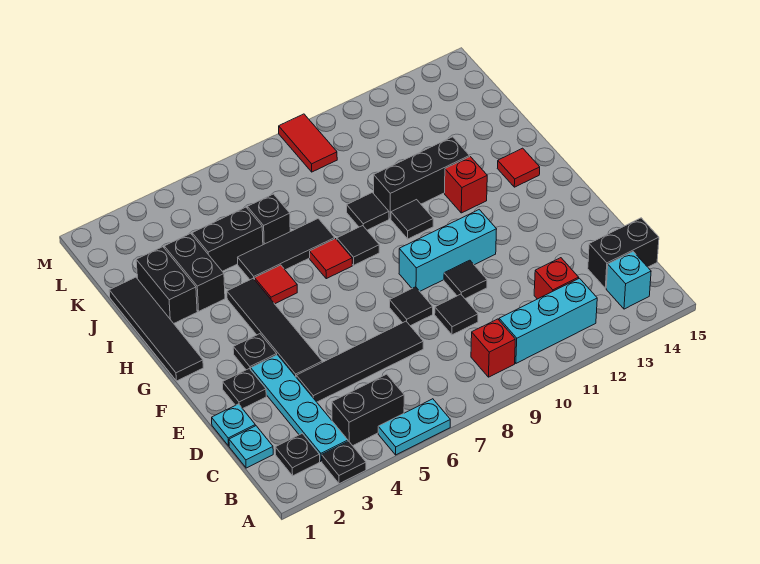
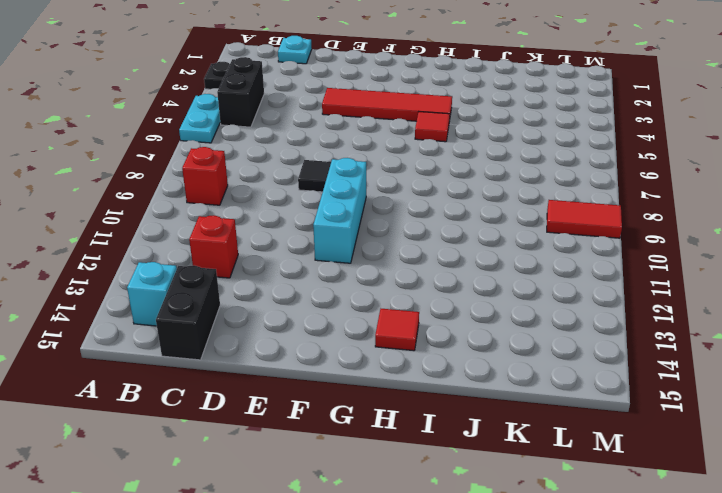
red 1x4 tile [322,88,452,121] -> black 1x4 tile [227,279,322,376]
none -> black 1x1 plate [275,434,320,476]
none -> cyan 1x4 plate [251,355,348,461]
none -> cyan 1x3 brick [499,278,597,363]
none -> cyan 1x1 plate [212,404,255,446]

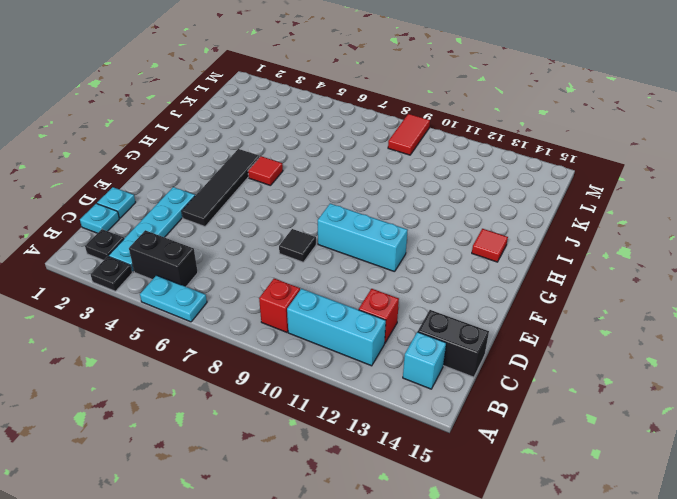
none -> black 1x4 tile [296,321,423,402]
none -> black 1x1 tile [435,294,478,335]
none -> black 1x1 plate [223,369,266,409]
none -> black 1x1 tile [444,260,487,299]

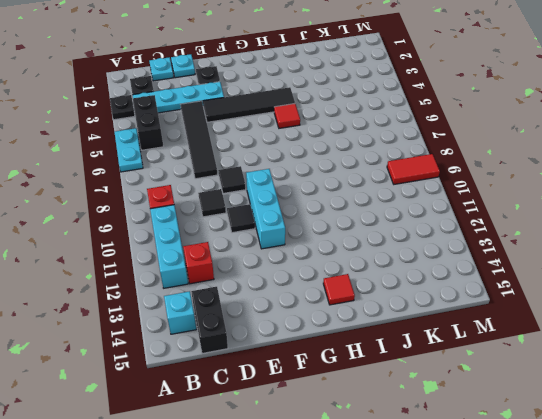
none -> black 1x1 plate [233,334,277,370]
none -> black 1x4 tile [109,277,203,381]
none -> red 1x1 tile [310,239,352,279]
none -> black 1x1 tile [337,226,379,265]

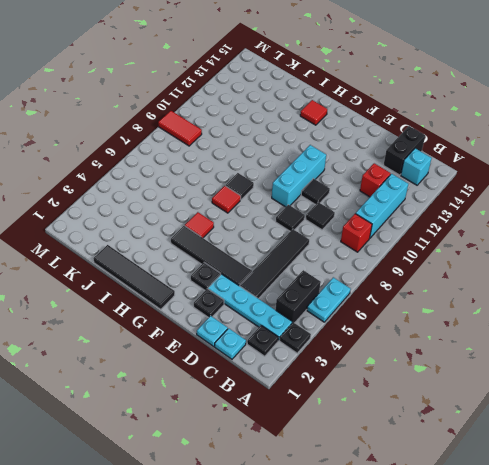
none -> black 1x1 tile [391,200,433,239]
none -> red 1x1 brick [445,157,487,213]
none -> black 1x2 brick [136,247,197,323]
none -> black 1x2 brick [164,233,225,311]

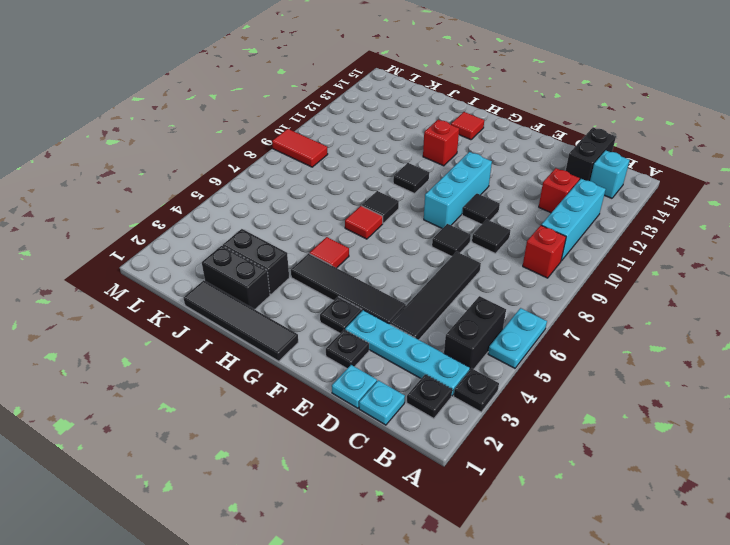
none -> black 1x3 tile [238,219,335,280]
none -> black 1x1 tile [347,193,389,230]
none -> black 1x3 brick [374,137,470,219]
none -> black 1x2 brick [192,207,263,271]

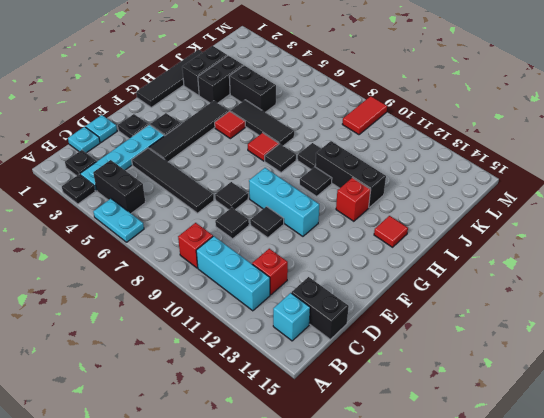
none -> black 1x1 brick [247,194,290,245]

